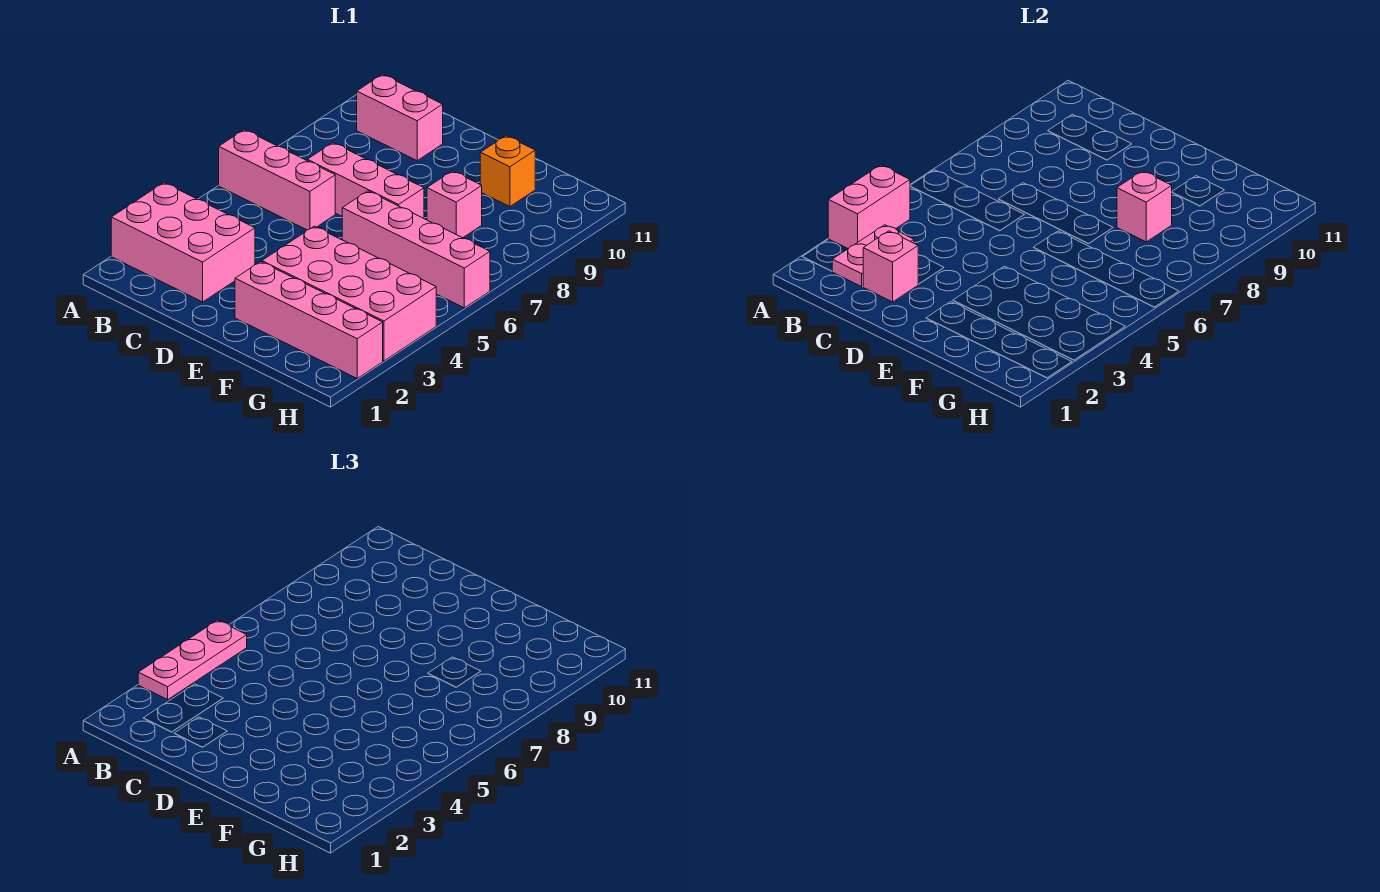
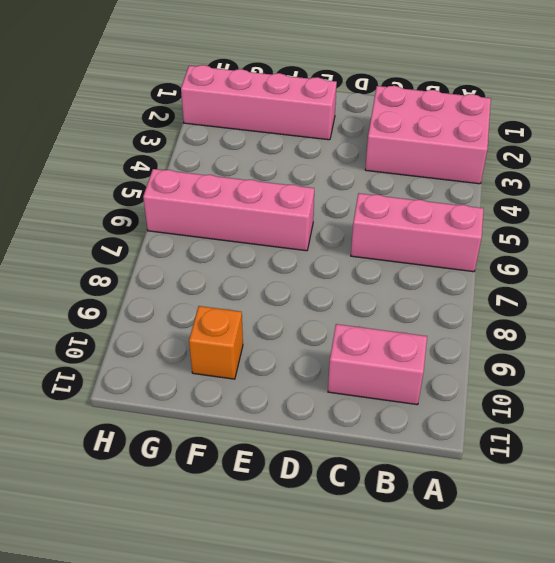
none -> pink 1x3 brick [307,143,424,218]
none -> pink 2x4 brick [262,226,436,361]
none -> pink 1x1 brick [427,171,482,238]

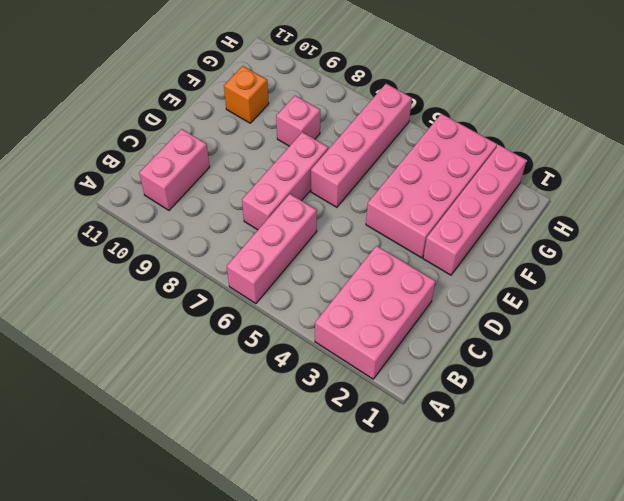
none -> pink 1x2 brick [828,165,910,249]
none -> pink 1x2 plate [832,225,914,287]
none -> pink 1x1 brick [863,231,918,302]

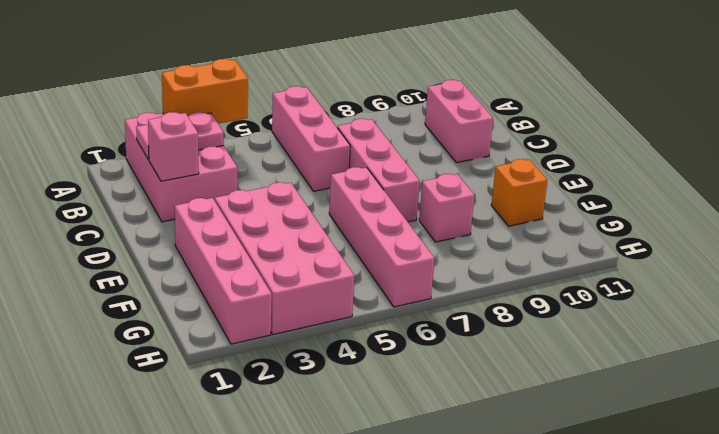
orange 1x2 brick [162,59,248,124] -> pink 1x2 brick [828,165,910,249]
none -> pink 1x1 brick [1117,171,1172,242]
none -> pink 1x3 plate [138,620,247,700]

